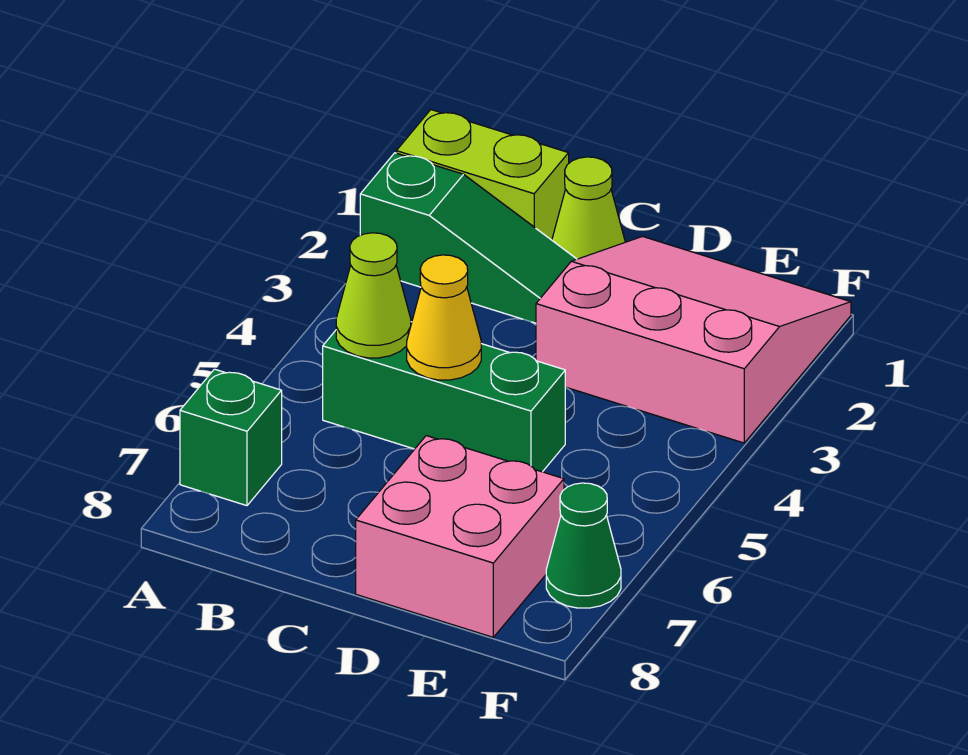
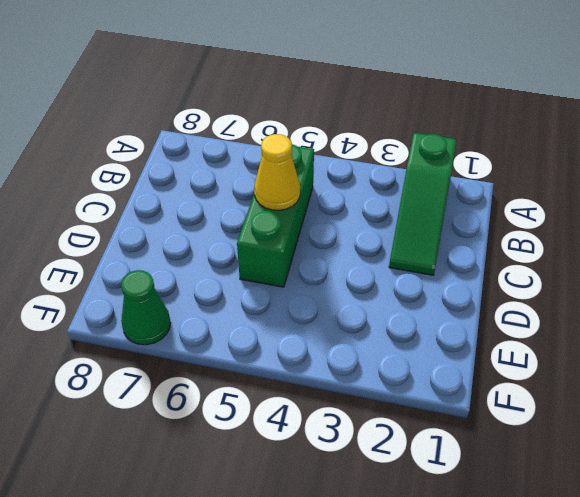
none -> lime 1x2 brick [396,110,569,240]
none -> green 1x1 brick [180,369,282,506]

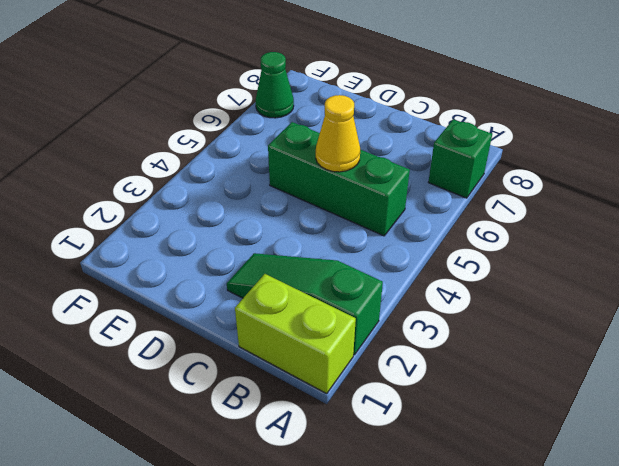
none -> lime 1x1 cone [552,157,625,259]
none -> pink 3x3 slope [536,237,851,443]

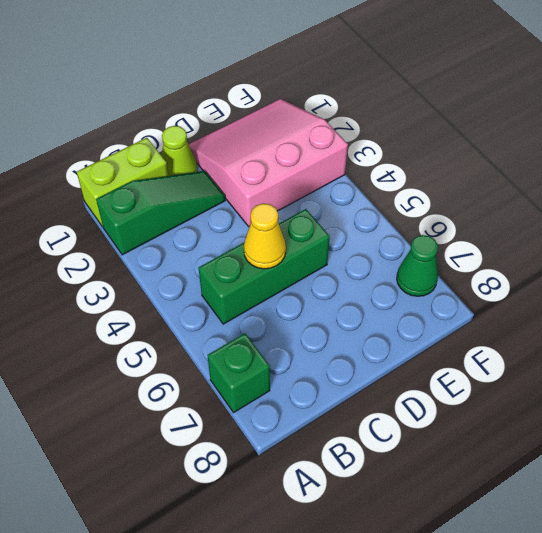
none -> pink 2x2 brick [356,436,564,637]
none -> lime 1x1 cone [336,233,411,358]

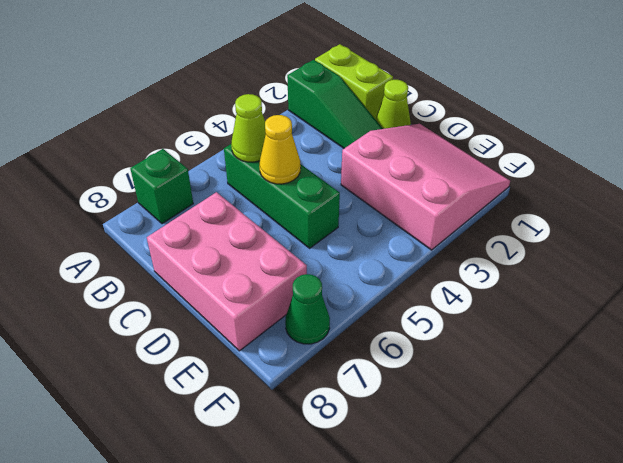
pink 2x3 brick [147,192,307,351] -> pink 2x2 brick [356,436,564,637]

